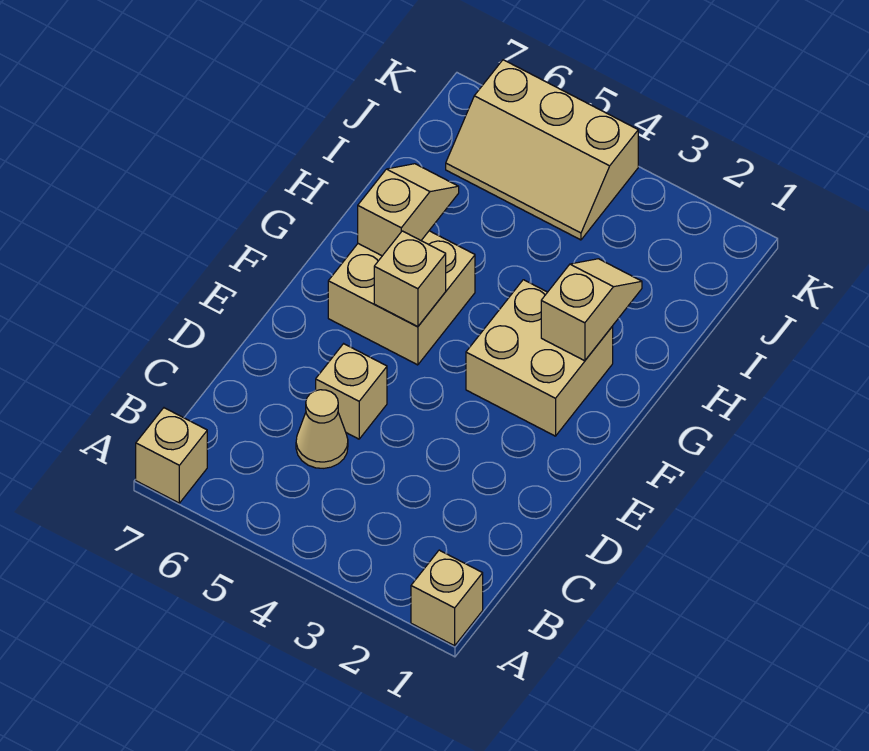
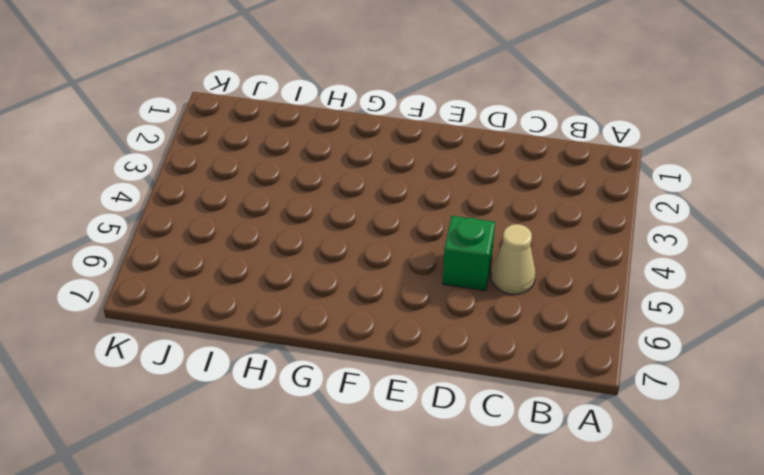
green 1x1 brick [443,216,495,291] -> tan 1x1 brick [316,344,387,439]
none -> tan 1x1 brick [411,550,483,646]
none -> tan 1x1 brick [136,408,207,503]

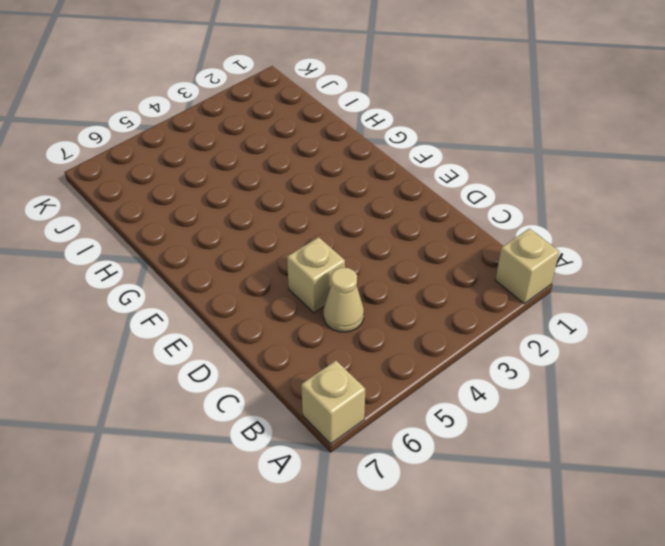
none -> tan 2x2 brick [466,280,613,436]
none -> tan 2x2 brick [328,231,475,365]

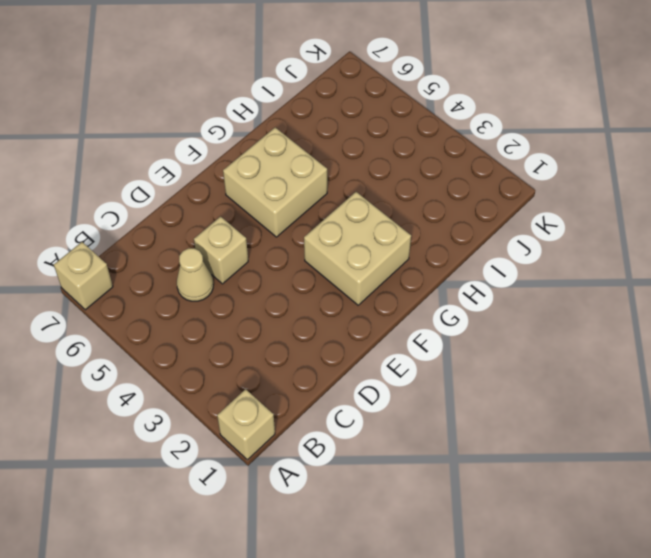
none -> tan 2x3 slope [446,60,638,240]
none -> tan 1x1 brick [374,231,446,327]

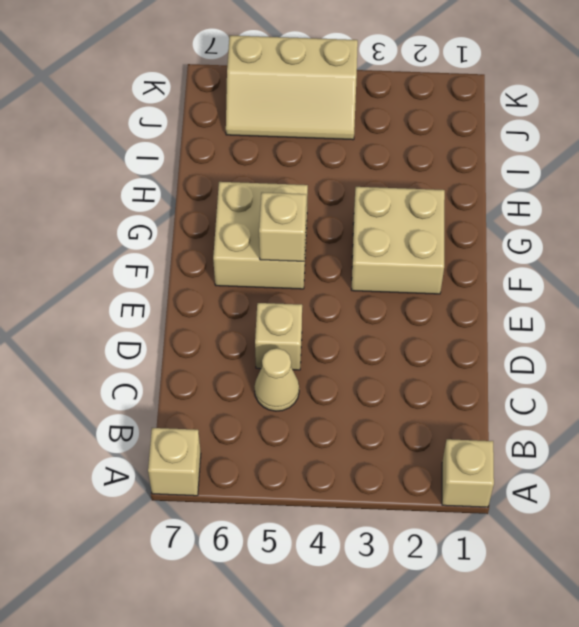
none -> tan 1x2 slope [541,259,642,361]
none -> tan 1x2 slope [358,164,459,256]

